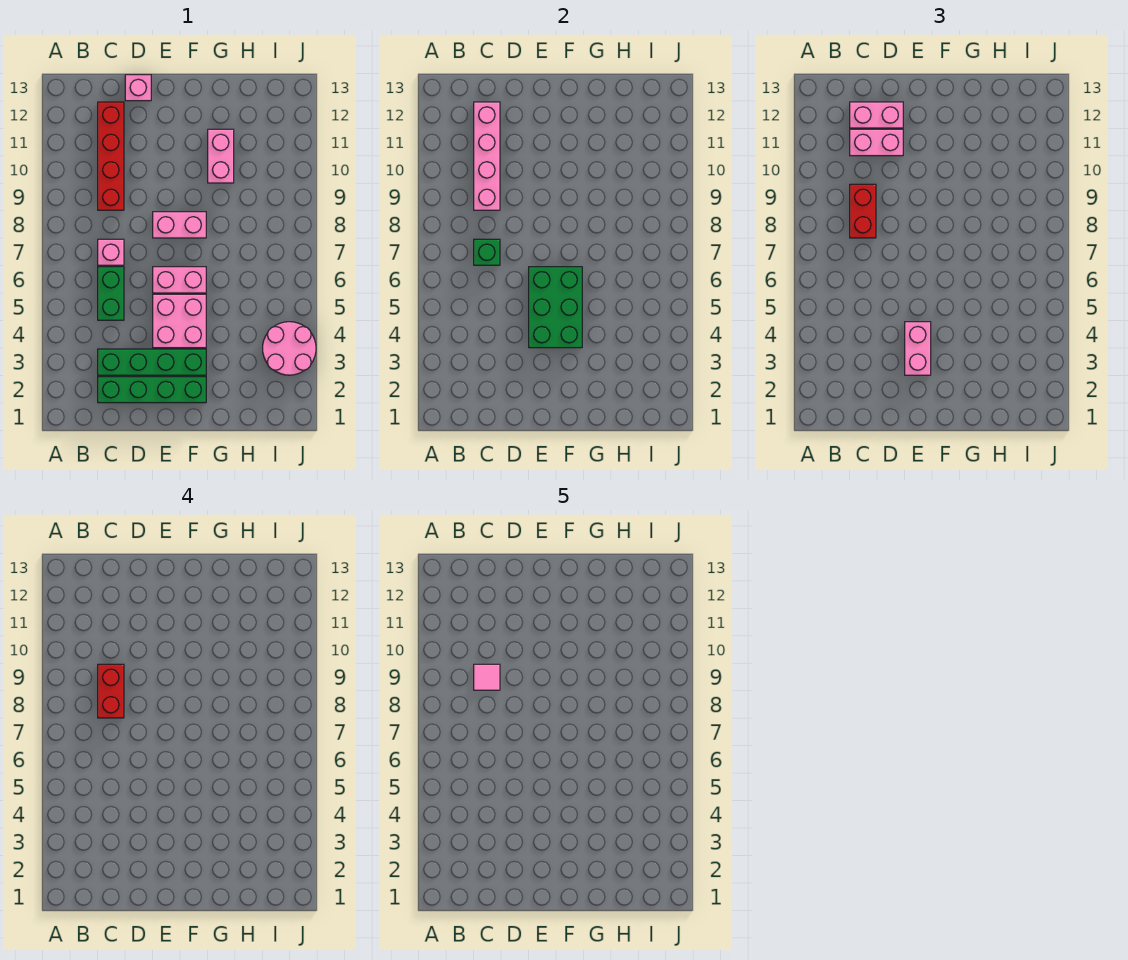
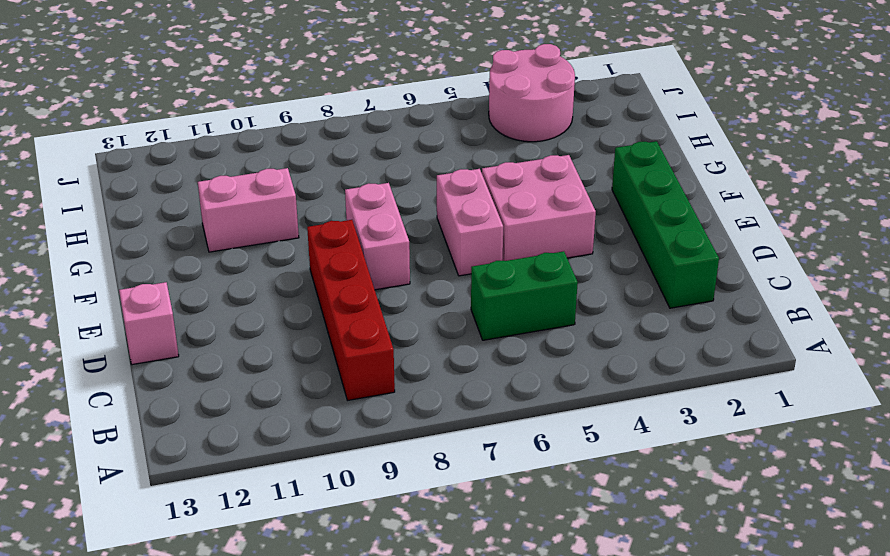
red 1x4 brick [307,220,395,400] -> red 1x4 brick turned to [98,102,124,210]
none -> green 1x4 brick [98,349,206,375]
none -> pink 1x1 brick [98,239,124,265]
none -> green 1x1 brick [474,239,500,265]

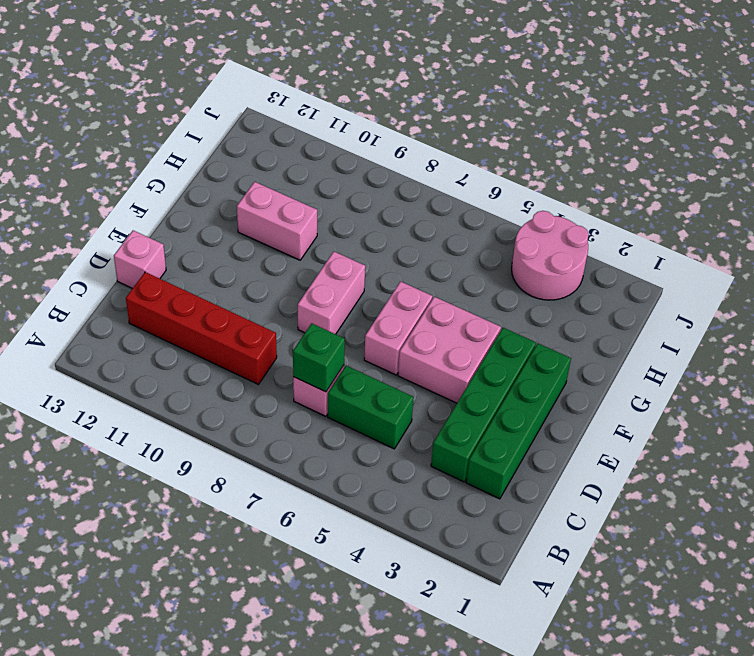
none -> pink 1x4 brick [474,102,500,210]
none -> green 2x3 brick [529,267,582,348]
none -> red 1x2 brick [850,184,876,238]

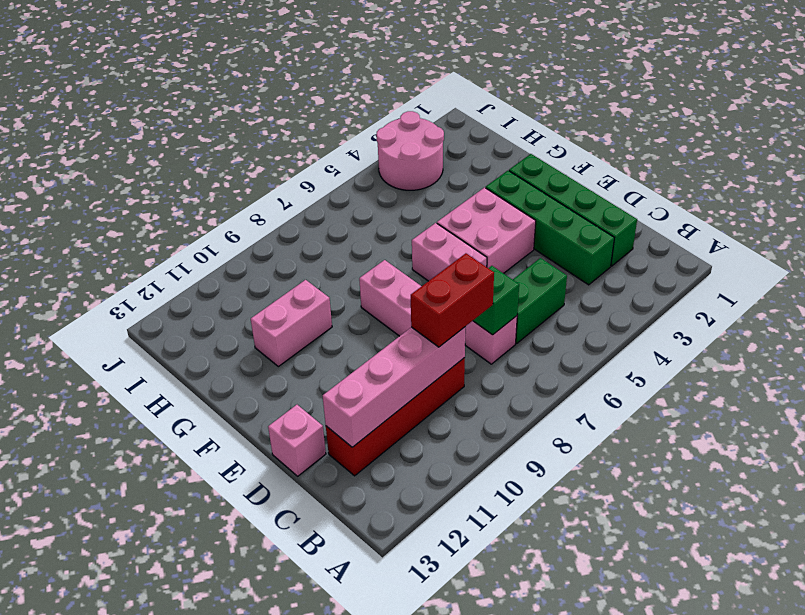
none -> green 2x3 brick [529,267,582,348]
none -> pink 1x2 brick [850,129,903,156]
none -> pink 1x2 brick [850,102,903,128]

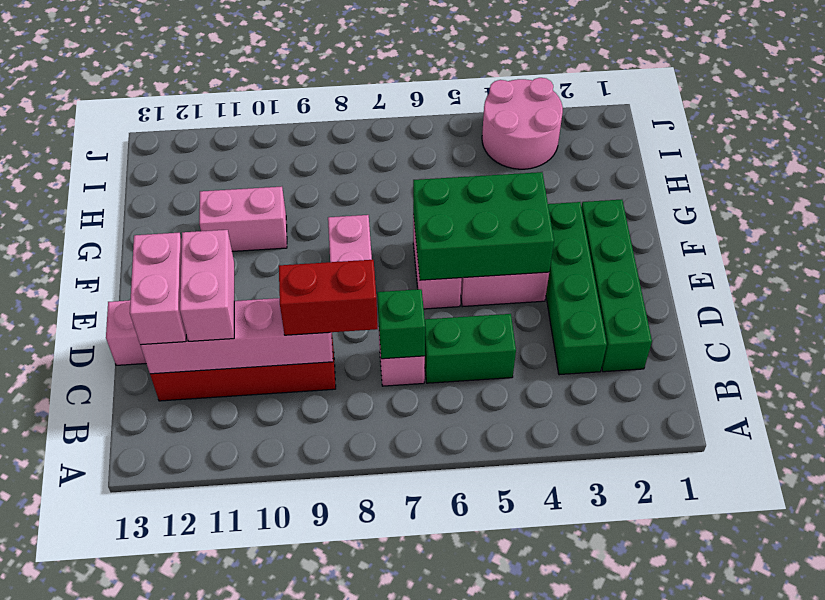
none -> pink 1x2 brick [905,322,931,375]
none -> red 1x2 brick [98,664,124,718]
none -> pink 1x1 tile [474,664,500,690]

